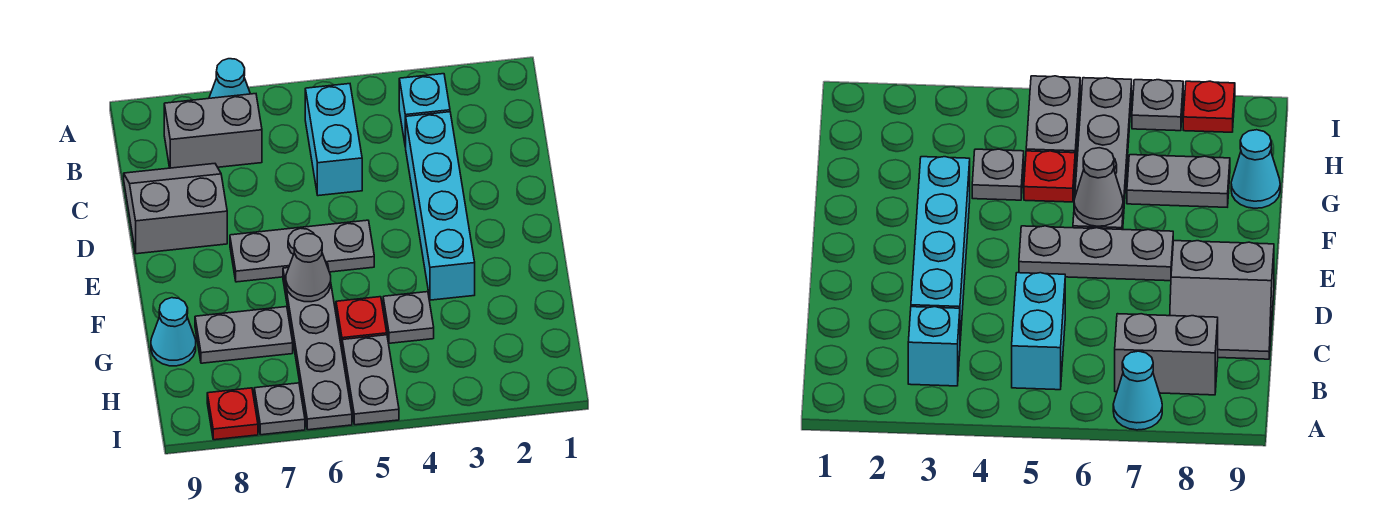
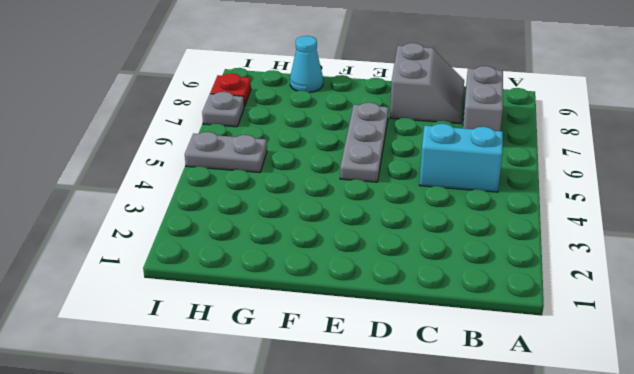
none -> cyan 1x1 cone [209,59,250,98]
none -> cyan 1x1 brick [399,74,450,147]
none -> cyan 1x4 brick [406,112,475,300]

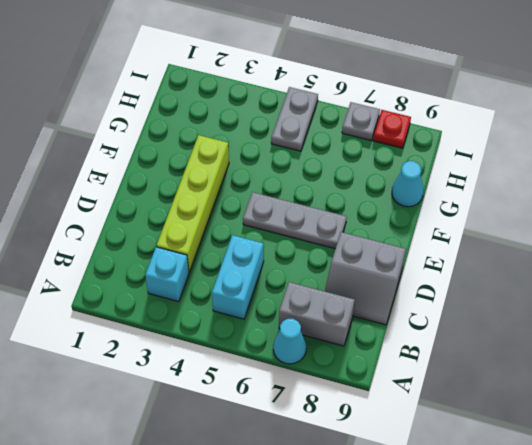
lime 1x4 brick [157,135,229,272] -> cyan 1x4 brick [406,112,475,300]
none -> grey 1x4 plate [283,264,352,430]
none -> grey 1x1 plate [383,292,434,343]
none -> red 1x1 plate [336,297,387,345]

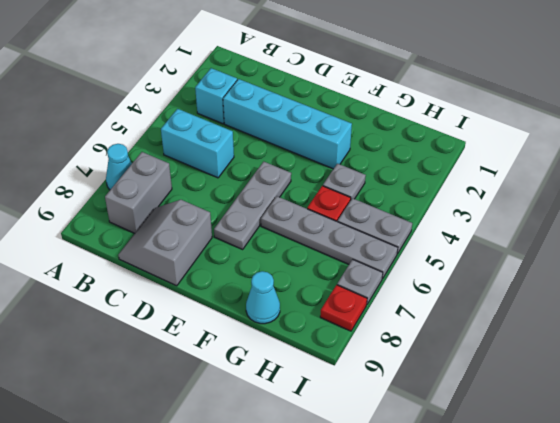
none -> grey 1x2 plate [195,307,293,363]
none -> grey 1x1 cone [286,233,331,302]

